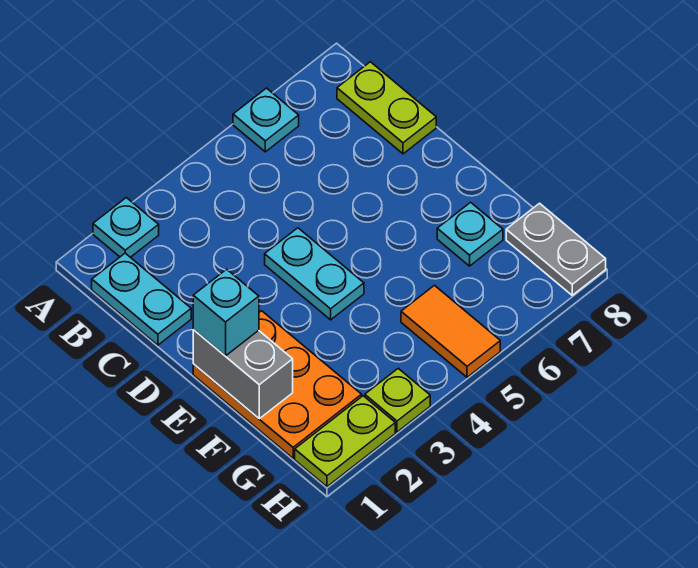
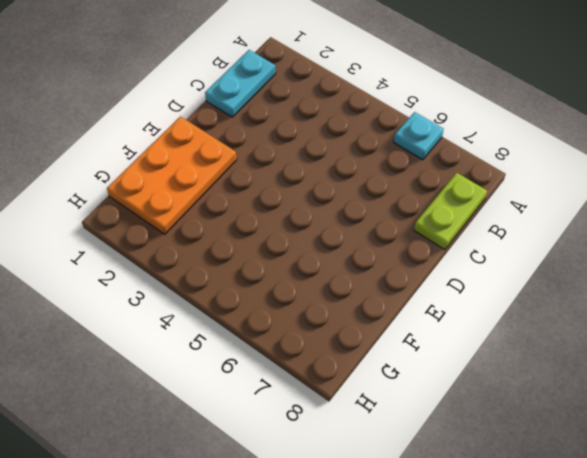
none -> cyan 1x1 plate [93,198,159,257]
none -> cyan 1x2 plate [265,228,364,320]
none -> cyan 1x1 plate [437,202,503,266]

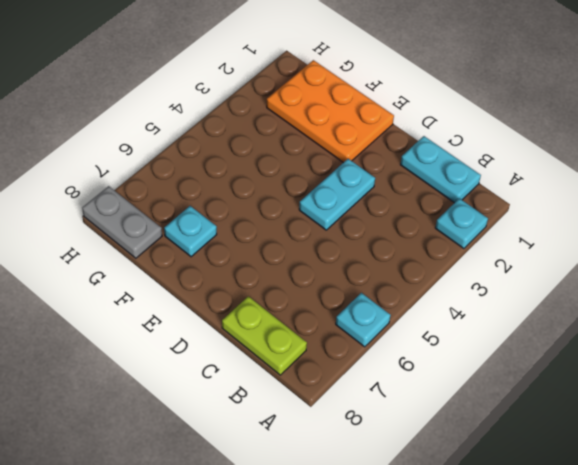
cyan 1x2 plate [299,159,375,230] -> cyan 1x2 plate turned to [265,228,364,320]
none -> orange 1x2 tile [401,285,500,377]
none -> lime 1x2 plate [295,396,395,487]
none -> lime 1x1 plate [365,368,430,432]

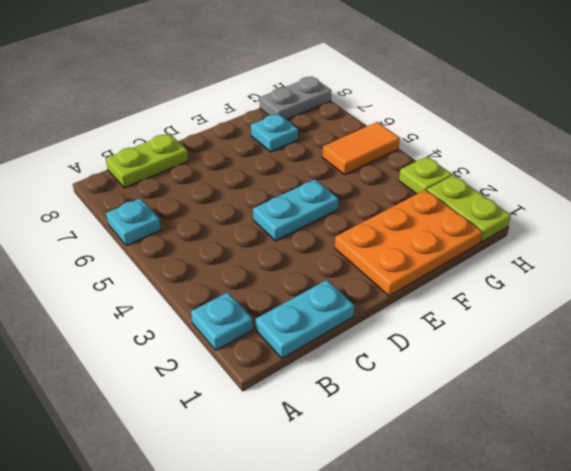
none -> grey 1x2 brick [193,330,293,419]
none -> cyan 1x1 brick [193,269,259,356]

